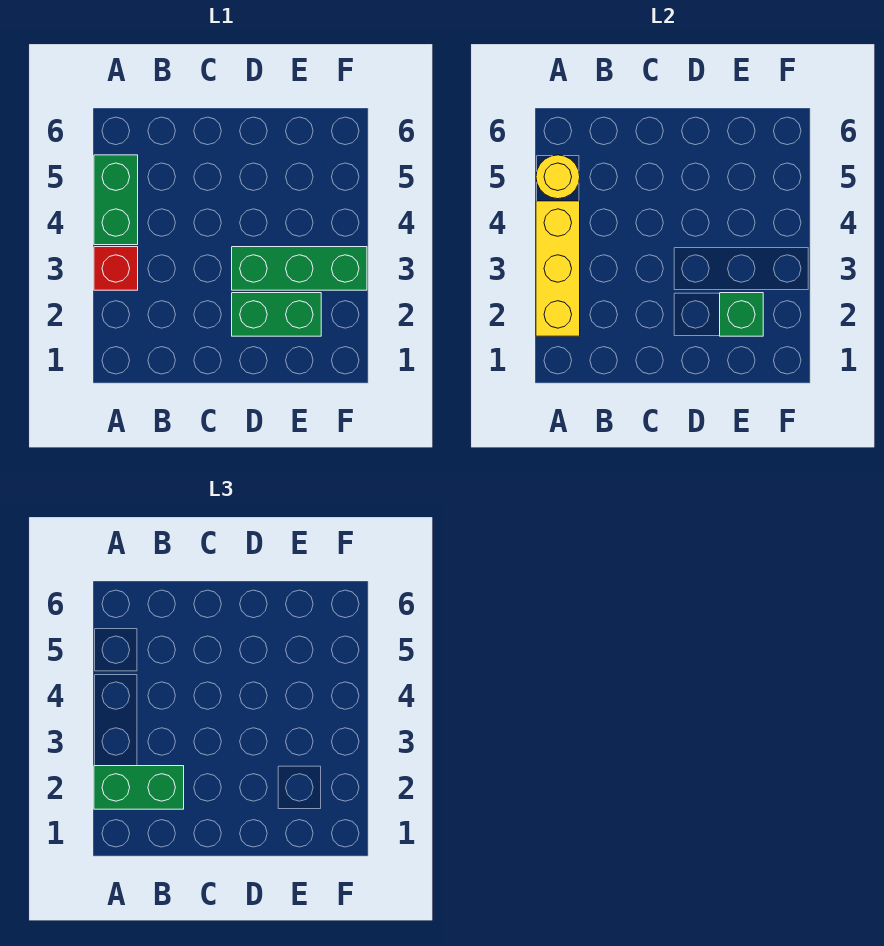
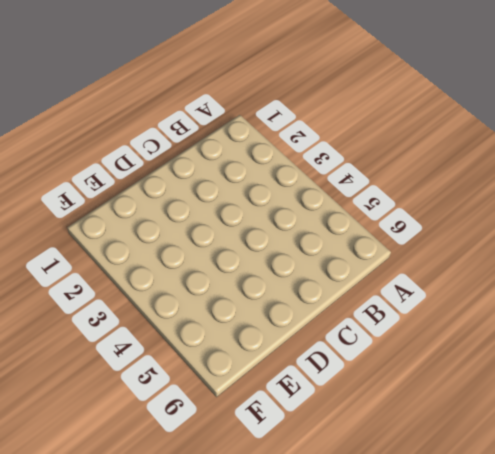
none -> red 1x1 brick [94,247,138,290]
none -> green 1x2 brick [94,155,138,245]

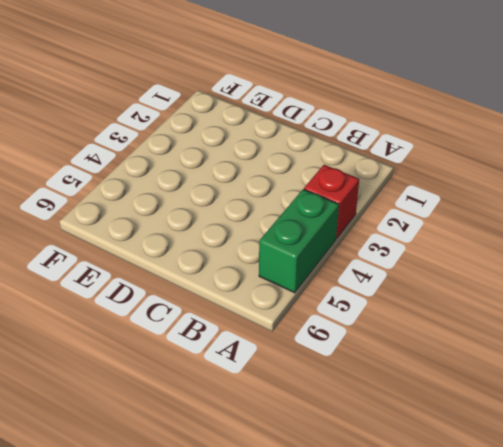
none -> green 1x2 brick [232,293,321,336]
none -> green 1x3 brick [232,247,367,290]

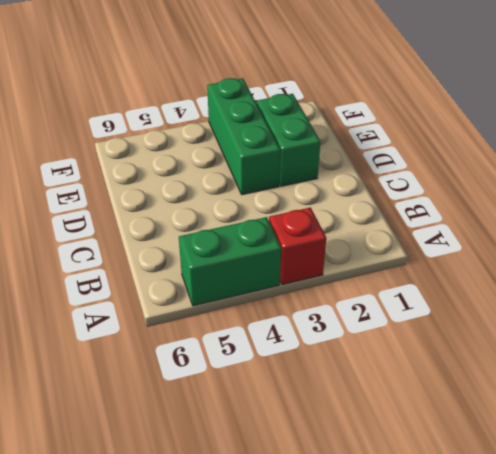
none -> yellow 1x3 brick [536,201,580,336]
none -> yellow 1x1 round brick [536,155,580,199]

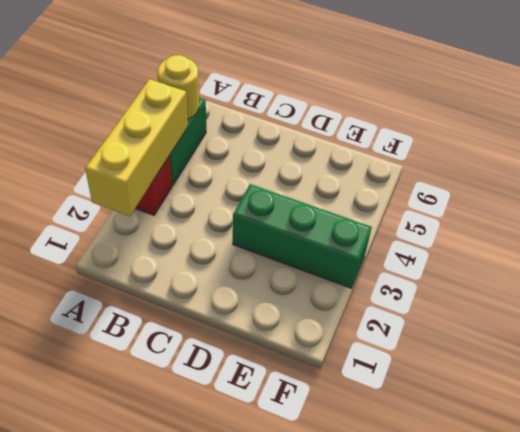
none -> green 1x2 brick [232,293,321,336]
none -> green 1x1 brick [720,293,763,336]

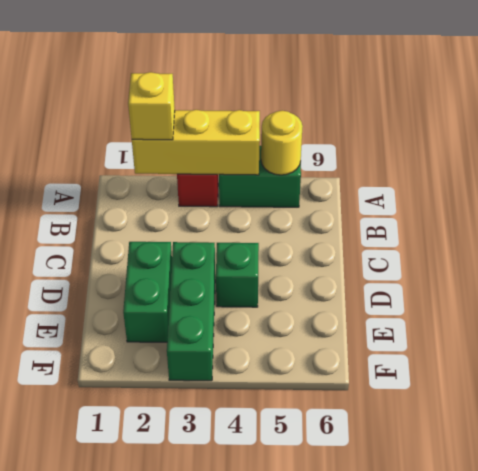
yellow 1x1 brick [128,72,175,140] -> green 1x2 brick [94,766,184,809]
green 1x1 brick [216,243,259,307] -> green 1x1 brick moved to [720,293,763,336]

